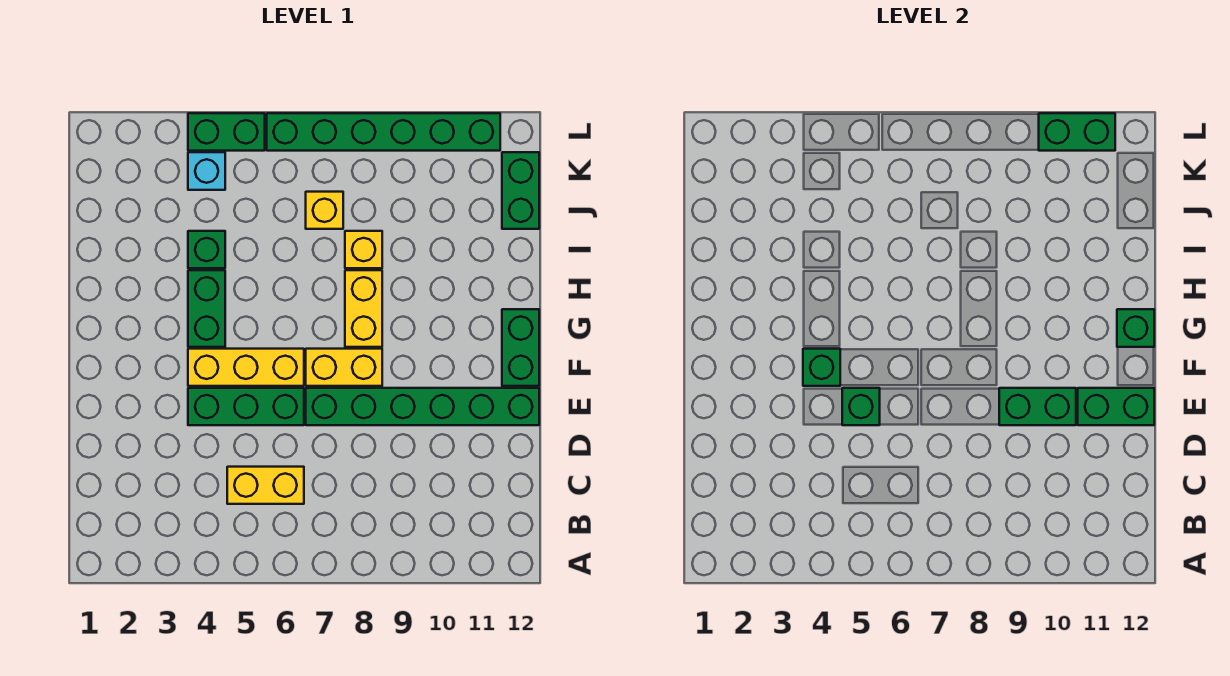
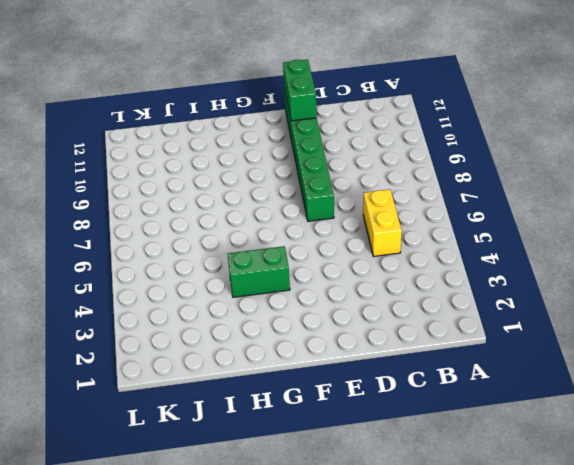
none -> green 1x3 brick [188,388,304,425]
none -> yellow 1x3 brick [188,349,304,386]
none -> yellow 1x2 brick [306,349,382,386]

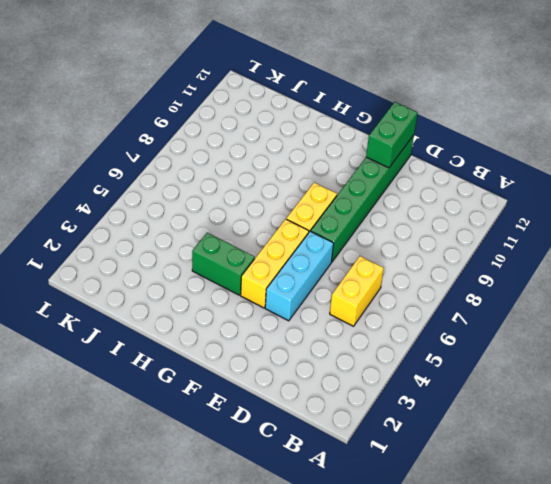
cyan 1x3 brick [265,231,334,321] -> green 1x3 brick [188,388,304,425]
none -> green 1x2 brick [502,309,539,386]
none -> yellow 1x2 brick [345,270,382,347]
none -> green 1x1 brick [188,231,225,268]

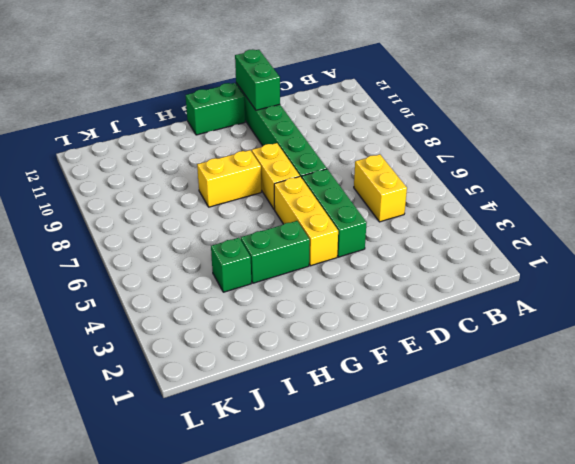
none -> yellow 1x1 brick [345,231,382,268]
none -> yellow 1x1 brick [306,192,343,229]
none -> green 1x2 brick [502,152,539,229]

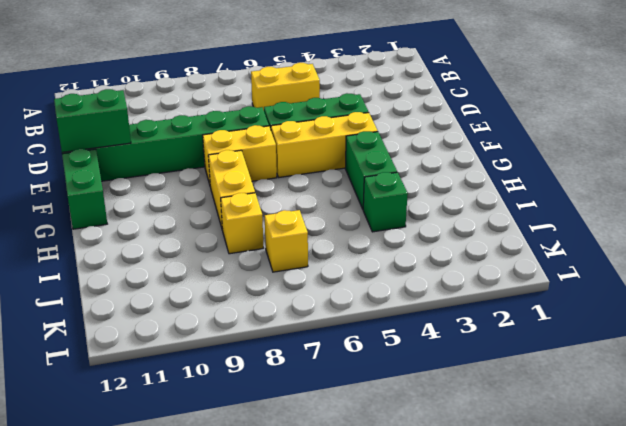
none -> green 1x2 brick [502,152,539,229]
none -> cyan 1x1 brick [188,152,225,190]
none -> green 1x2 brick [188,113,265,151]

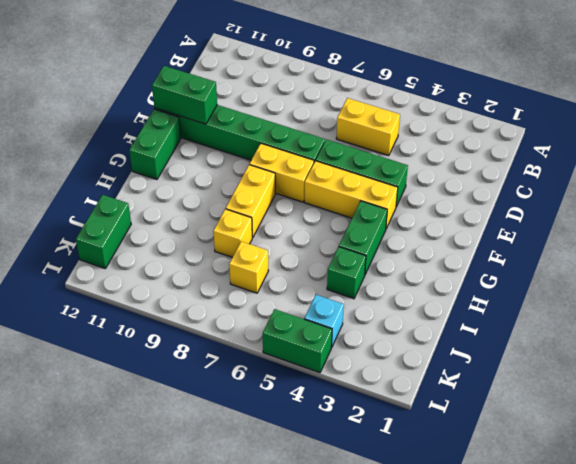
none -> green 1x6 brick [267,113,500,151]
none -> green 1x1 brick [842,388,880,425]
none -> green 1x2 brick [999,388,1076,425]

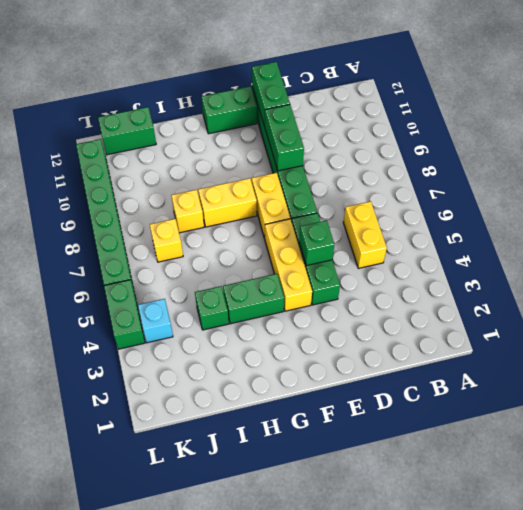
none -> green 1x1 brick [803,349,840,386]
none -> green 1x1 brick [1117,309,1154,347]
none -> green 1x2 brick [1039,113,1115,151]

